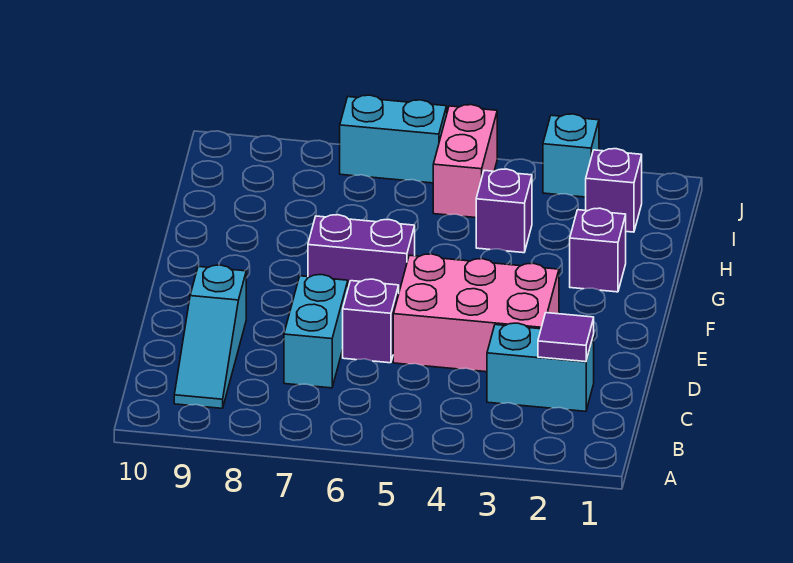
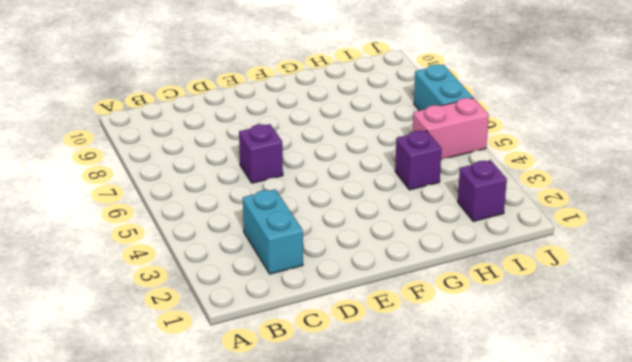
none -> cyan 1x3 slope [174,265,246,408]
none -> cyan 1x2 brick [284,275,348,388]
none -> pink 2x3 brick [393,254,559,372]

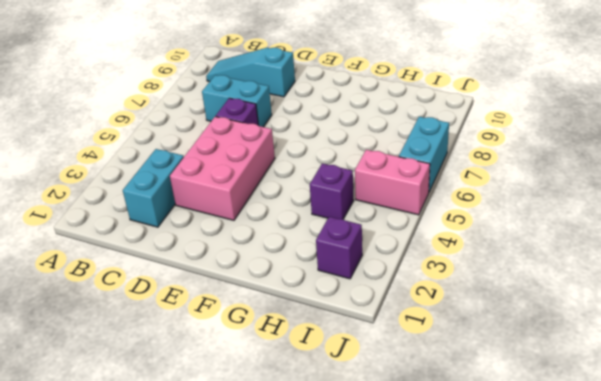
none -> purple 1x2 brick [308,215,415,291]
none -> purple 1x1 brick [570,208,626,292]
none -> cyan 1x1 brick [543,114,599,197]

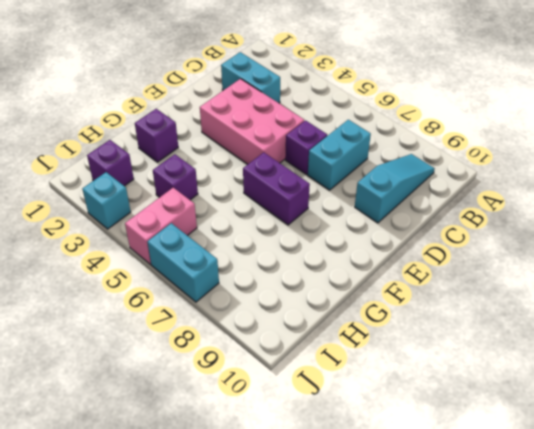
none -> purple 1x1 tile [538,313,594,362]

